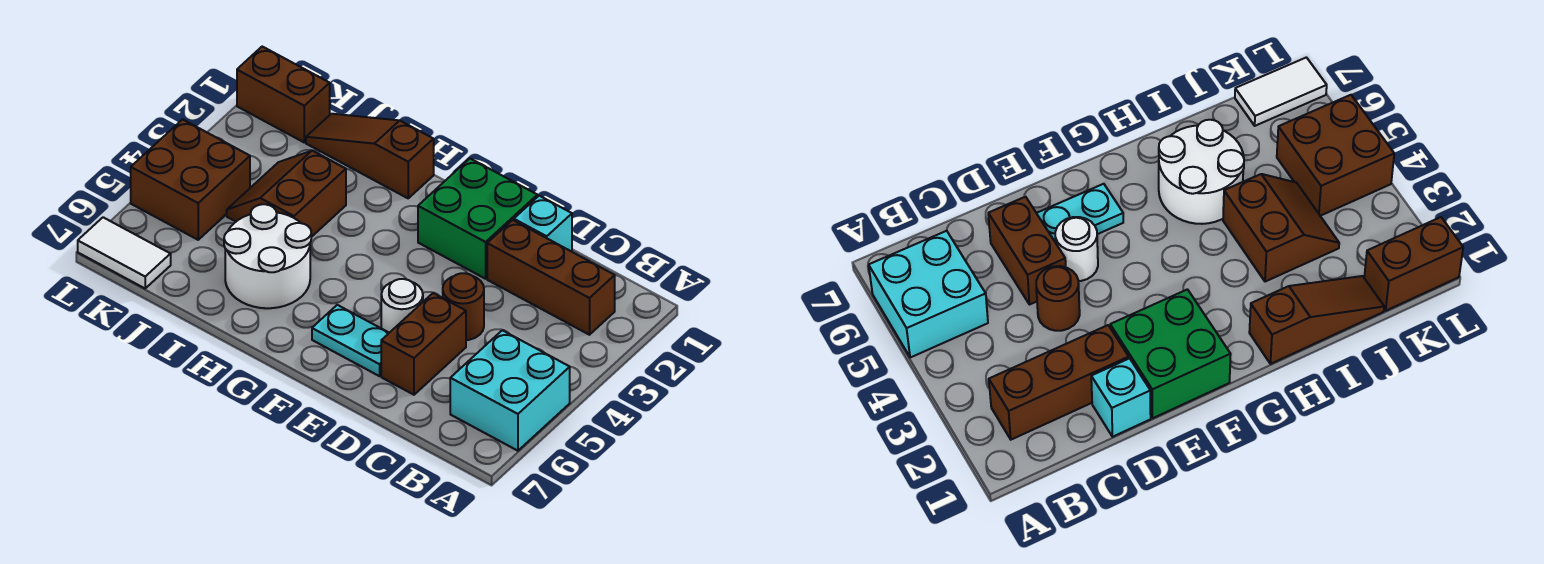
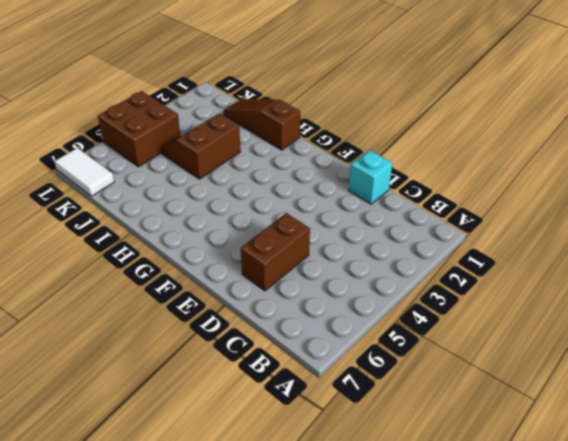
none -> cyan 2x2 brick [450,330,570,451]
none -> brown 1x3 brick [487,220,615,335]
none -> brown 1x1 round brick [443,273,484,340]

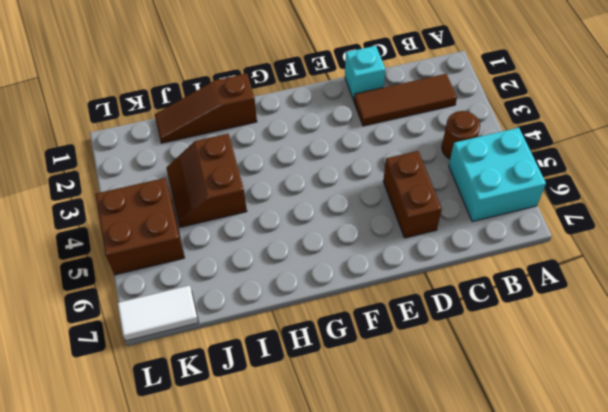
brown 1x3 tile [354,74,457,126] -> brown 1x3 brick [487,220,615,335]
brown 1x1 round brick [442,111,480,159] -> brown 1x1 round brick moved to [443,273,484,340]
none -> green 2x2 brick [418,159,537,279]
none -> white 1x1 round brick [381,279,423,333]
none -> cyan 1x2 plate [312,305,389,376]

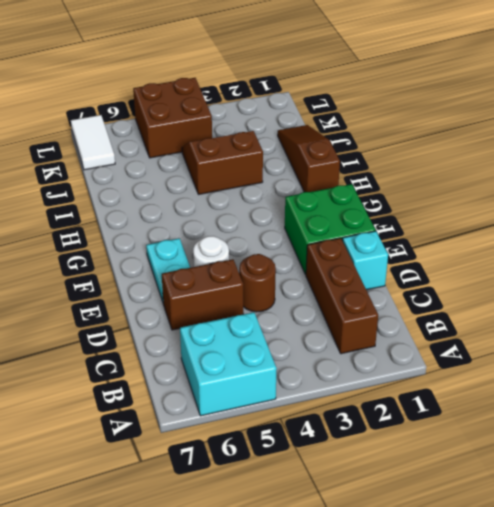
none -> white 2x2 round brick [224,204,311,308]
none -> brown 1x2 brick [237,47,330,142]

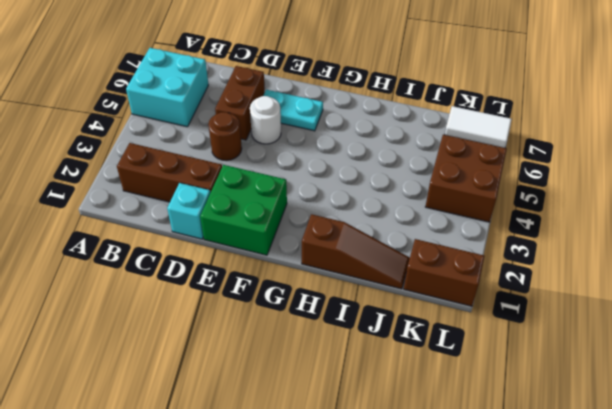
none -> white 2x2 round brick [224,204,311,308]
none -> brown 2x2 slope [227,151,346,237]

